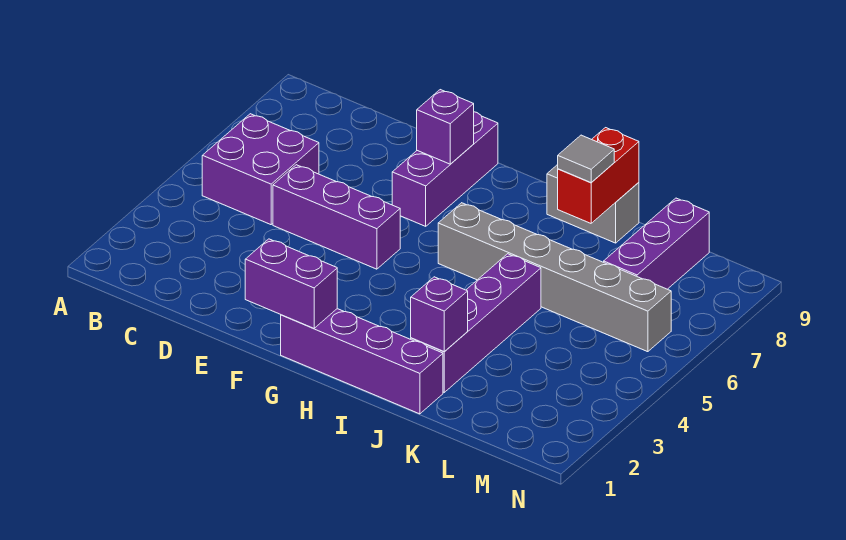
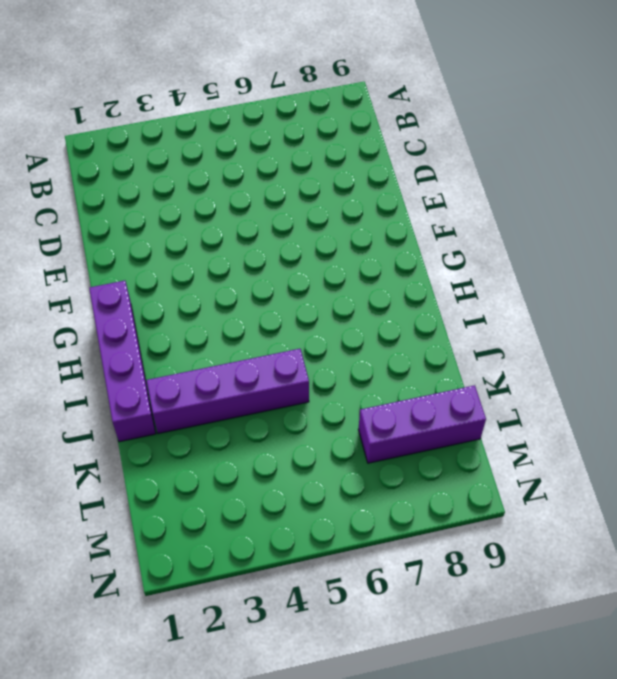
none -> purple 2x2 brick [202,114,319,225]
none -> purple 1x3 brick [273,165,400,269]
none -> purple 1x3 brick [392,112,498,226]

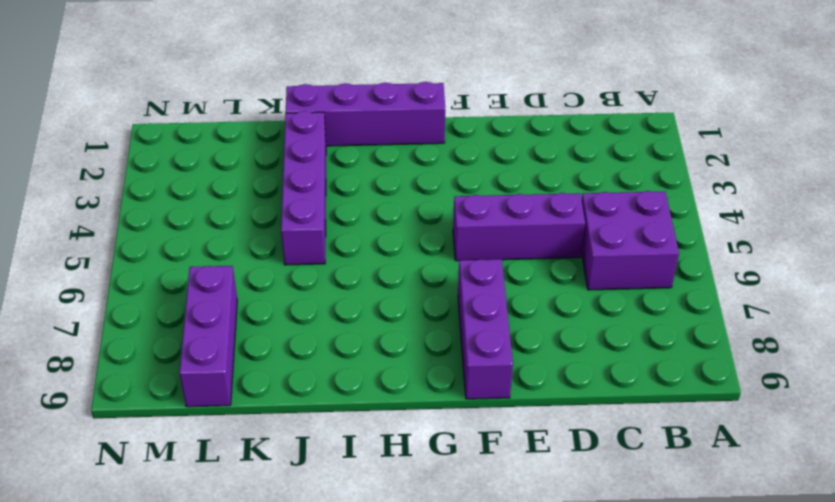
none -> grey 1x6 brick [438,203,671,352]
none -> grey 1x2 brick [547,165,639,243]
none -> purple 1x2 brick [245,239,337,328]

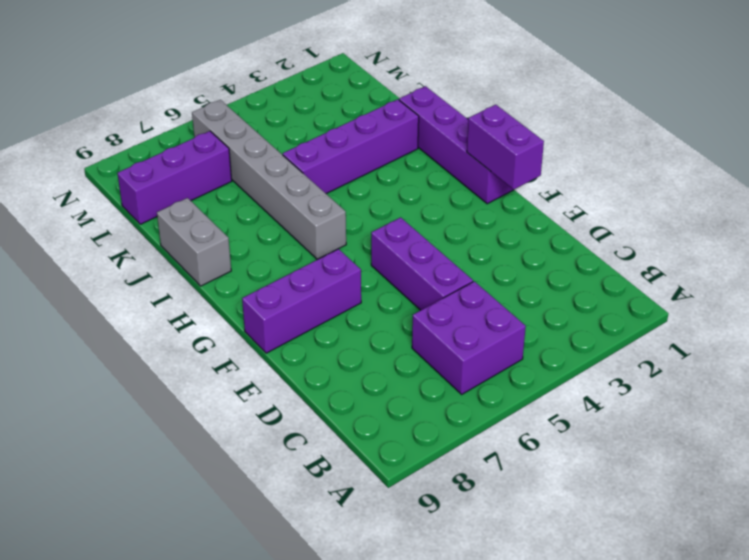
none -> purple 1x1 brick [417,90,474,164]
none -> purple 1x1 brick [411,277,468,352]
none -> red 1x2 brick [558,128,639,223]

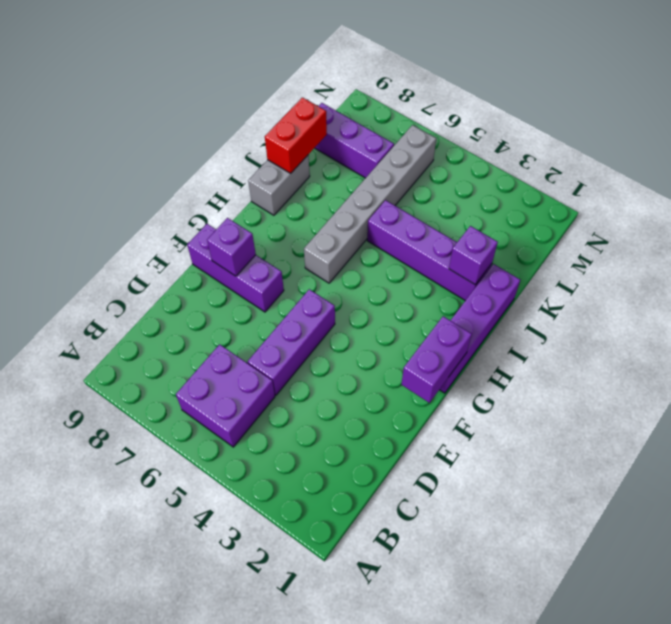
red 1x2 brick [265,97,327,173] -> red 1x2 brick turned to [558,128,639,223]
none -> grey 1x1 tile [558,135,614,182]

